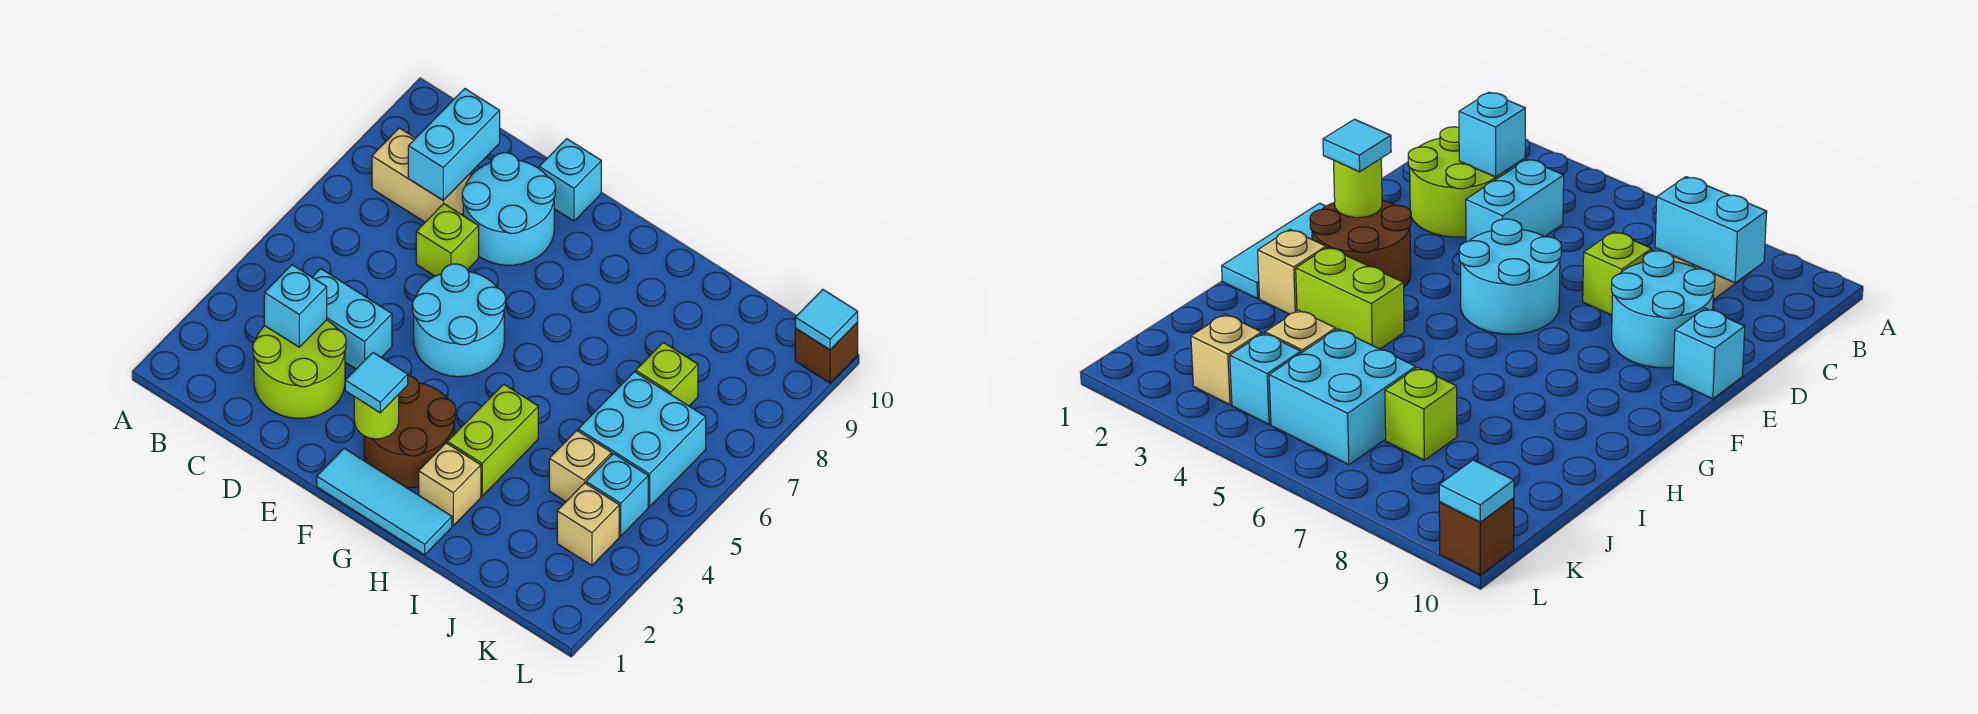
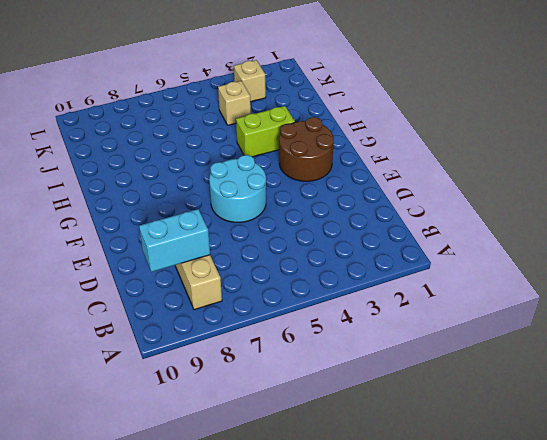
none -> lime 2x2 round brick [253,320,346,419]
none -> cyan 1x2 brick [312,269,392,369]
none -> lime 1x1 brick [416,204,479,276]

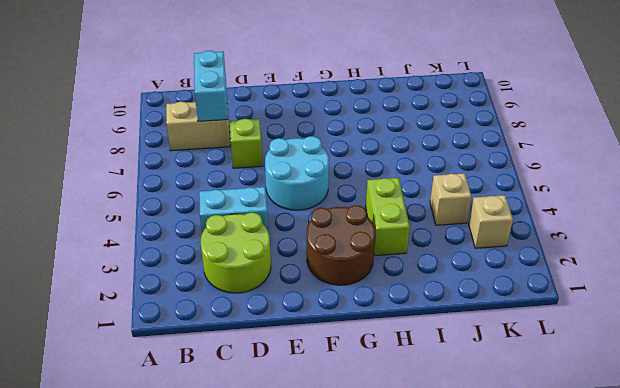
none -> cyan 2x2 round brick [462,153,556,265]
none -> cyan 1x1 brick [539,139,601,221]
none -> cyan 1x3 tile [317,448,452,555]

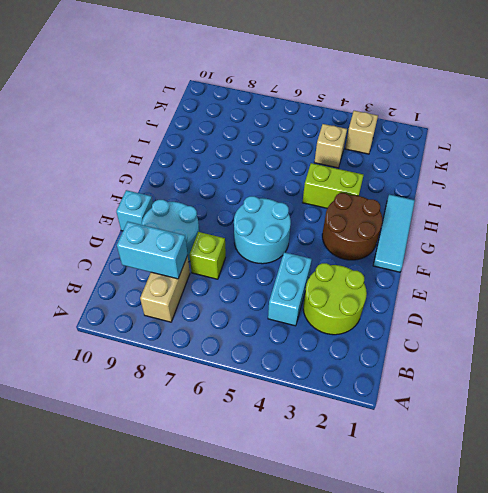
none -> tan 1x1 brick [419,443,481,525]
none -> cyan 2x2 brick [578,372,706,507]
none -> lime 1x1 brick [636,342,698,406]

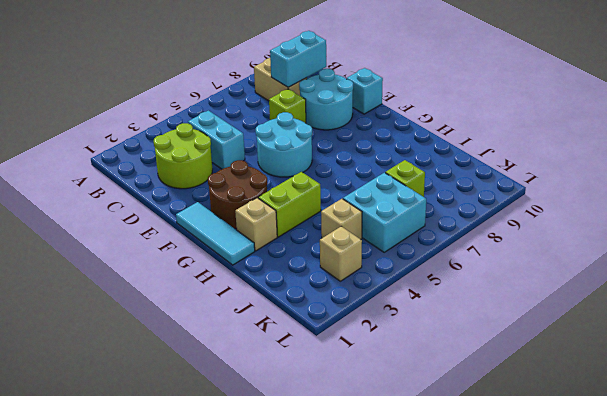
none -> cyan 1x1 brick [586,454,648,536]
none -> brown 1x1 brick [795,323,858,383]
none -> cyan 1x1 brick [264,265,327,347]

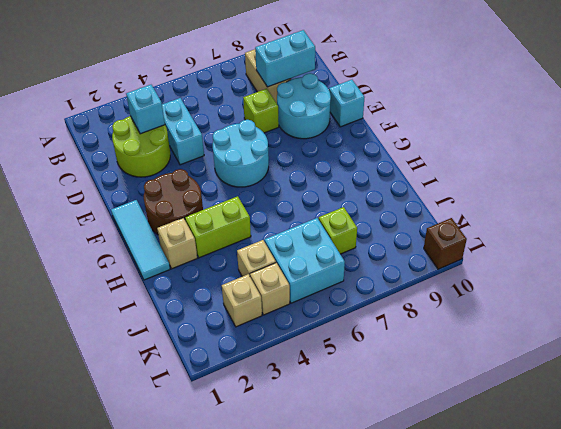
tan 1x1 brick [250,263,290,315] -> cyan 1x1 brick [586,454,648,536]
none -> lime 1x1 round brick [354,394,399,439]
none -> cyan 1x1 tile [795,289,858,350]
none -> cyan 1x1 tile [345,353,408,413]

